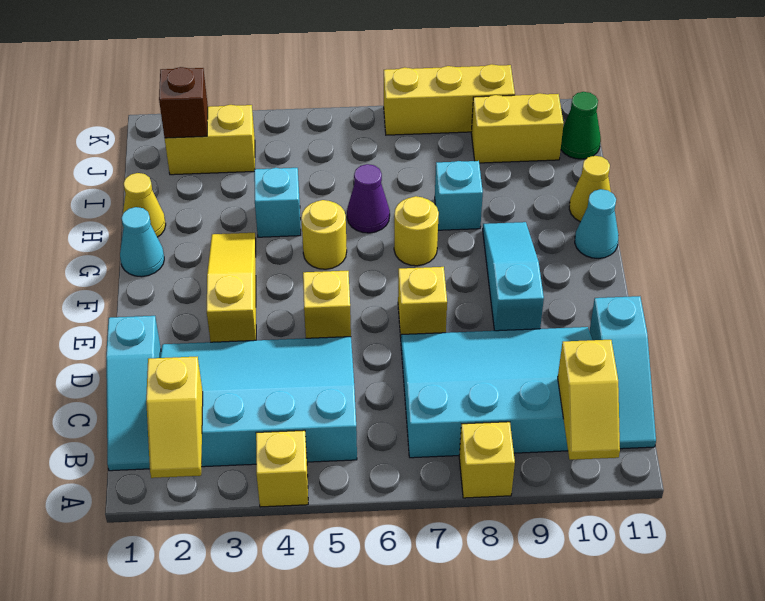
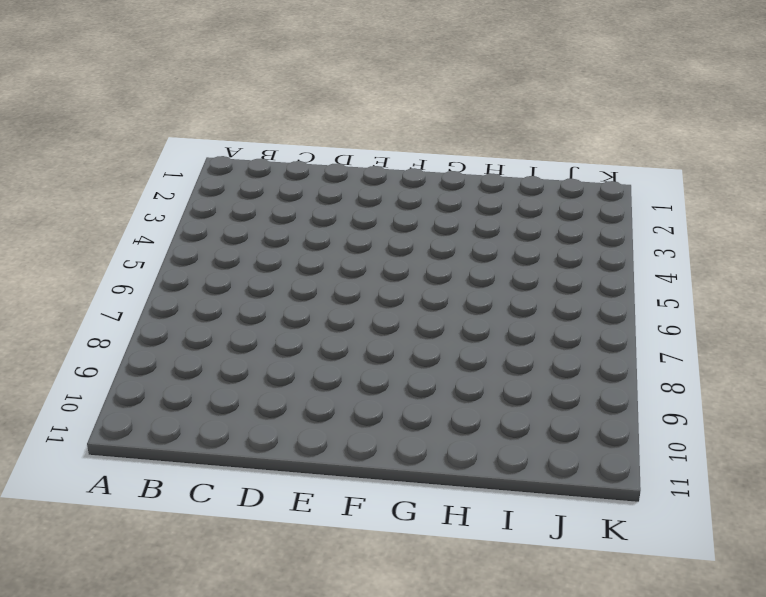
none -> yellow 1x1 brick [256,430,308,507]
none -> yellow 1x1 brick [459,422,515,498]
none -> cyan 1x3 slope [106,316,161,471]

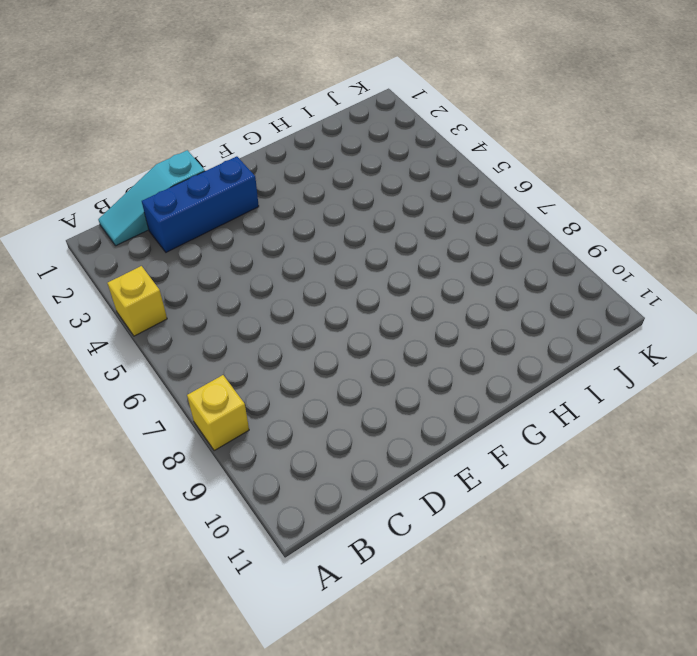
blue 1x3 brick [142,156,259,252] -> cyan 3x4 slope [160,337,357,467]
none -> cyan 3x4 slope [401,327,592,458]
none -> cyan 1x3 slope [590,296,656,449]
none -> yellow 1x3 slope [207,233,256,342]

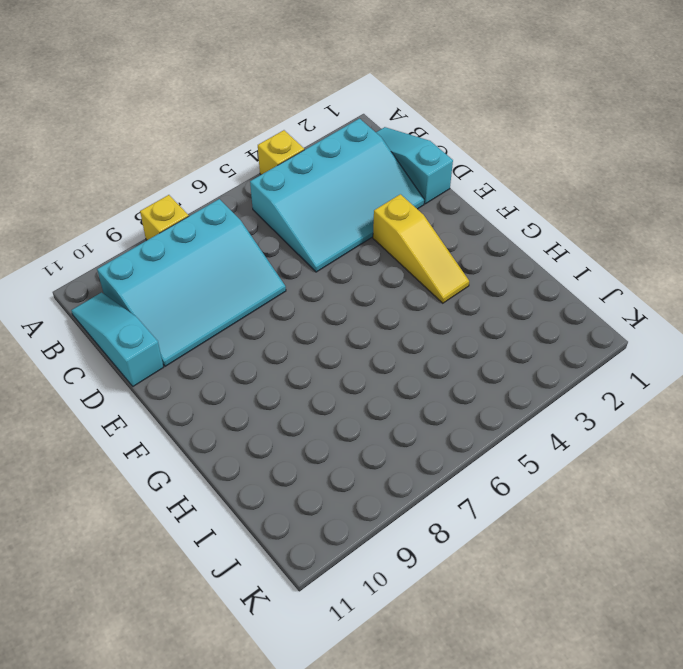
none -> yellow 1x1 brick [303,271,351,338]
none -> yellow 1x1 brick [398,267,447,337]
none -> cyan 1x3 slope [483,222,544,331]

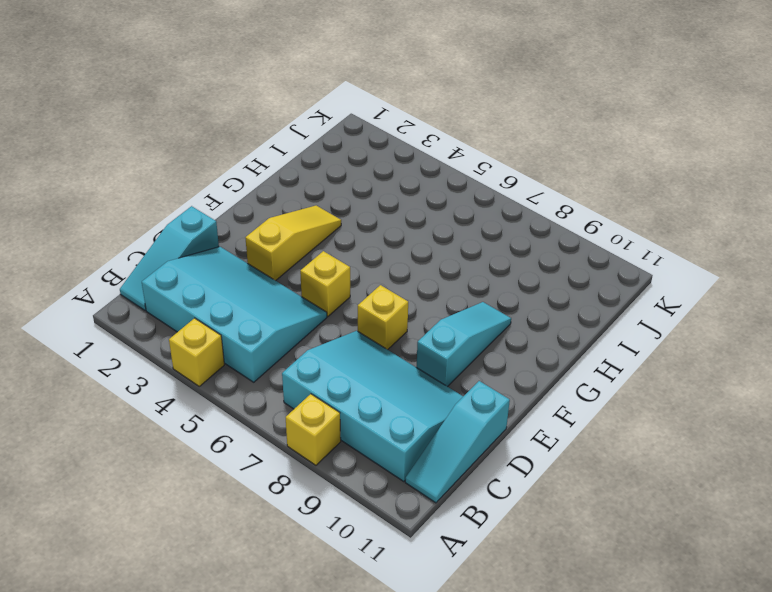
none -> cyan 1x1 cone [120,207,164,277]
none -> yellow 1x1 round brick [301,200,347,269]
none -> yellow 1x1 round brick [394,196,439,266]

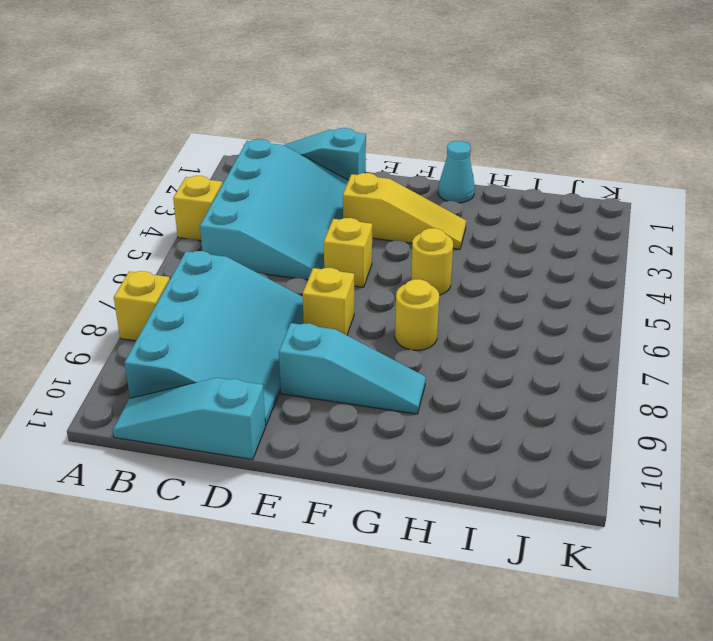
none -> cyan 1x1 cone [575,189,618,258]
none -> yellow 1x1 cone [123,173,166,237]
none -> cyan 1x1 brick [254,168,301,237]

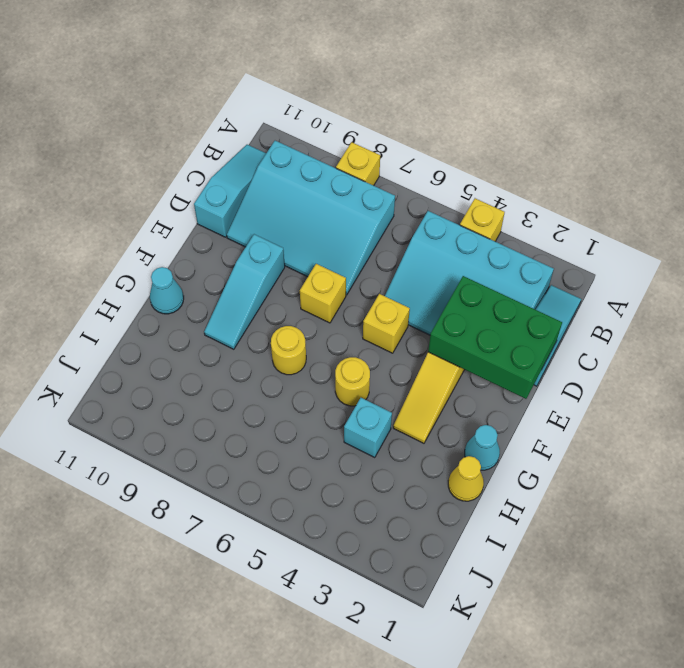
green 2x3 brick [428,276,562,399] -> none
none -> purple 1x1 cone [347,164,390,233]
none -> cyan 1x1 brick [435,161,483,230]
none -> yellow 1x1 cone [569,156,611,222]

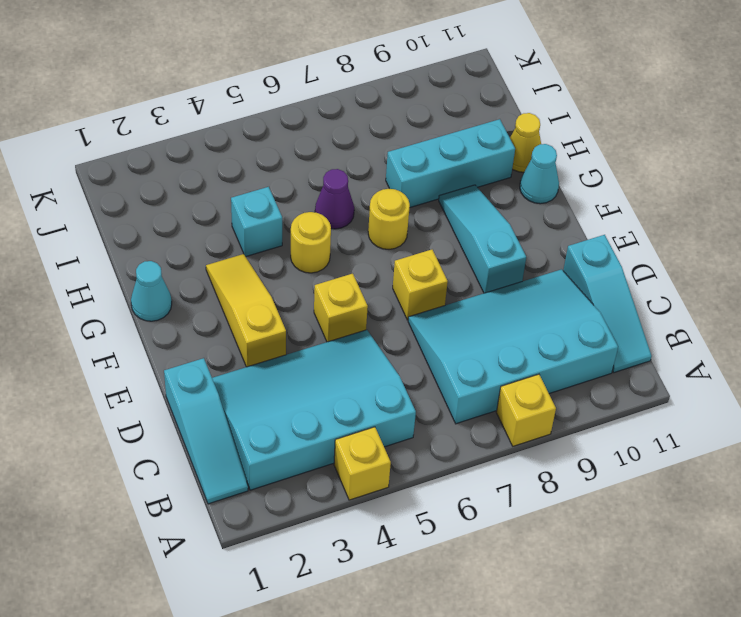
cyan 1x3 brick [386,119,515,207] -> cyan 1x1 brick [435,161,483,230]
none -> yellow 1x1 cone [123,173,166,237]
none -> yellow 1x2 brick [165,105,255,175]
none -> yellow 1x2 brick [471,93,564,163]

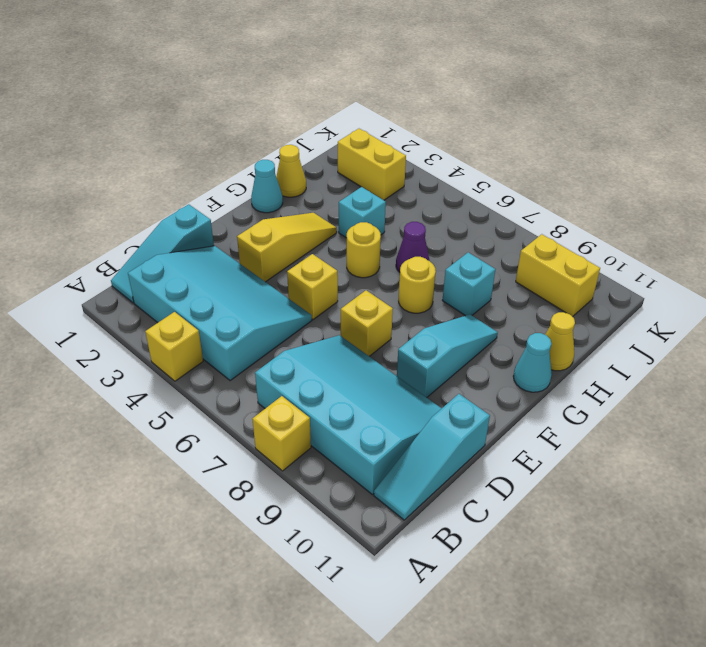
none -> green 1x1 cone [561,92,601,159]
none -> yellow 1x3 brick [384,64,515,135]
none -> yellow 1x2 slope [146,357,203,478]

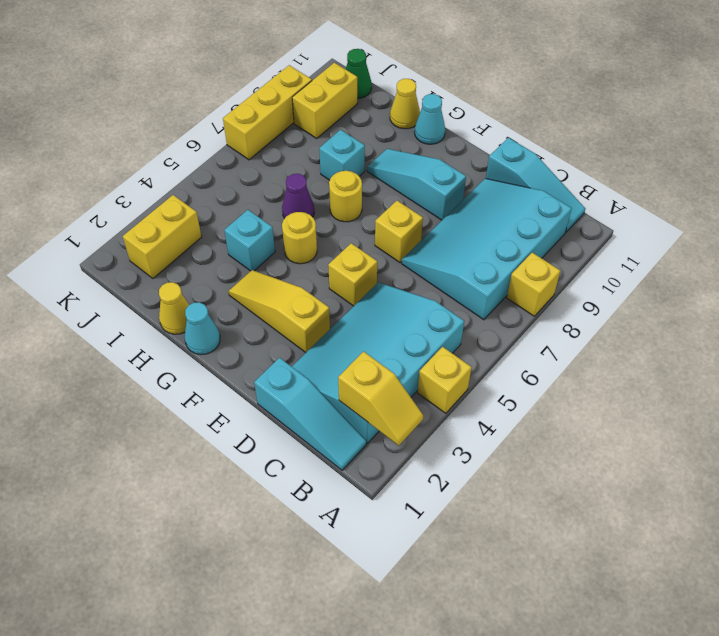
none -> yellow 1x2 slope [558,340,620,460]
none -> brown 1x1 brick [159,67,208,138]

